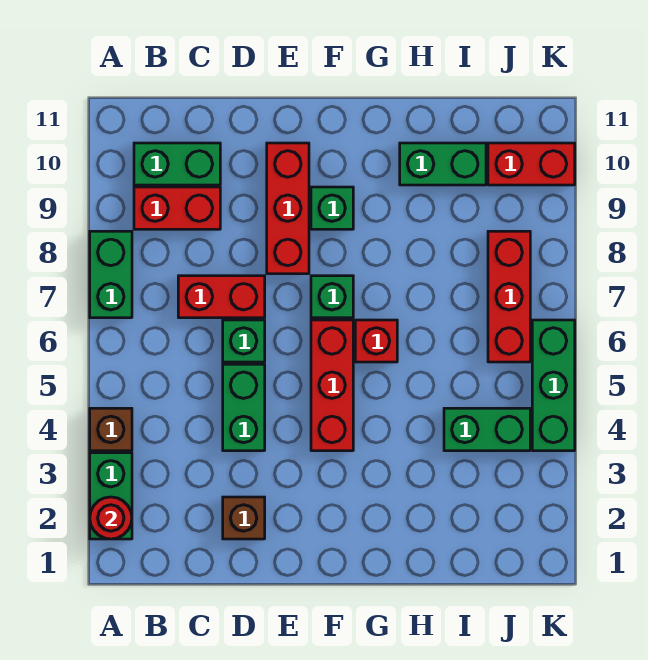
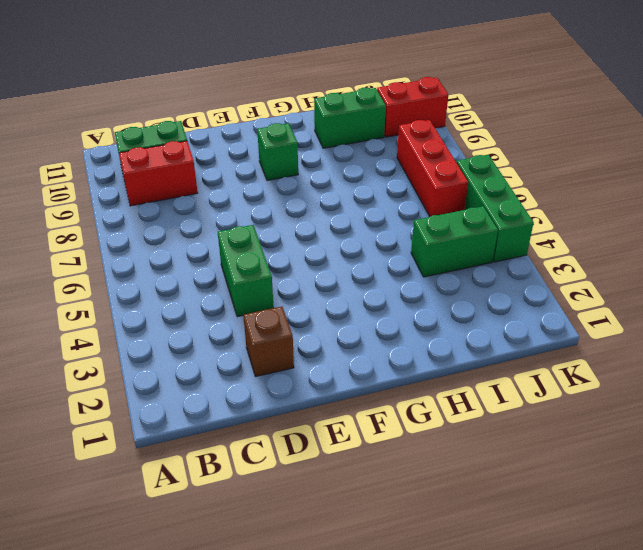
none -> green 1x2 brick [90,453,132,539]
none -> brown 1x1 brick [90,408,132,451]
none -> green 1x2 brick [90,231,132,318]

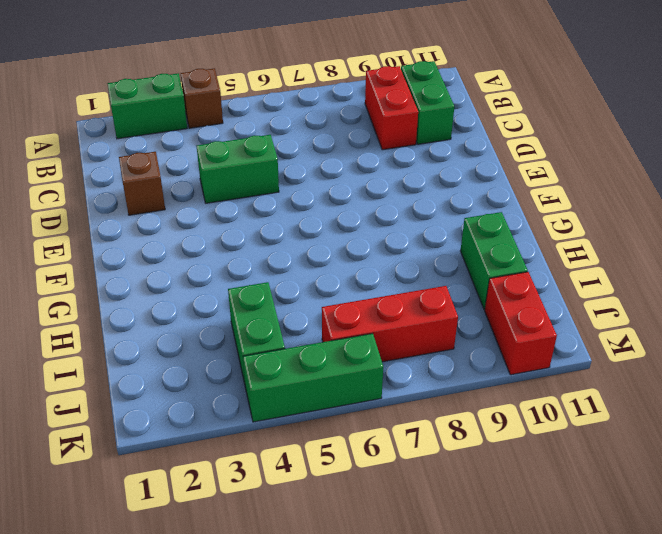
none -> green 1x2 brick [90,231,132,318]
none -> red 1x2 brick [178,276,265,318]
none -> green 1x1 brick [223,320,265,362]

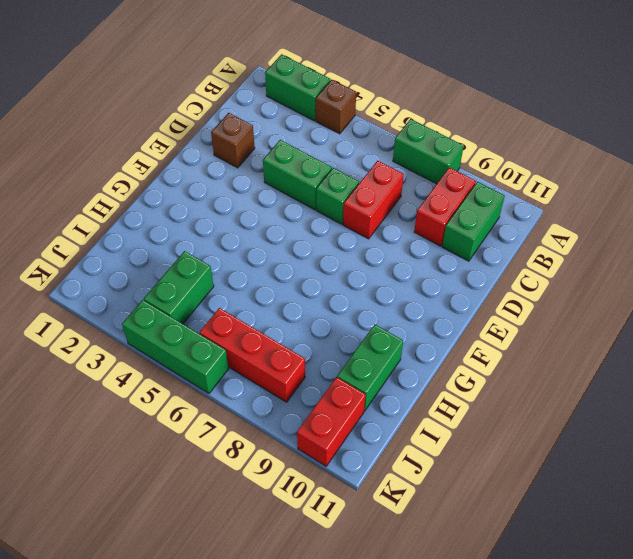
none -> red 1x3 brick [267,143,309,274]
none -> red 1x3 brick [311,320,353,451]
none -> green 1x1 brick [311,276,353,318]

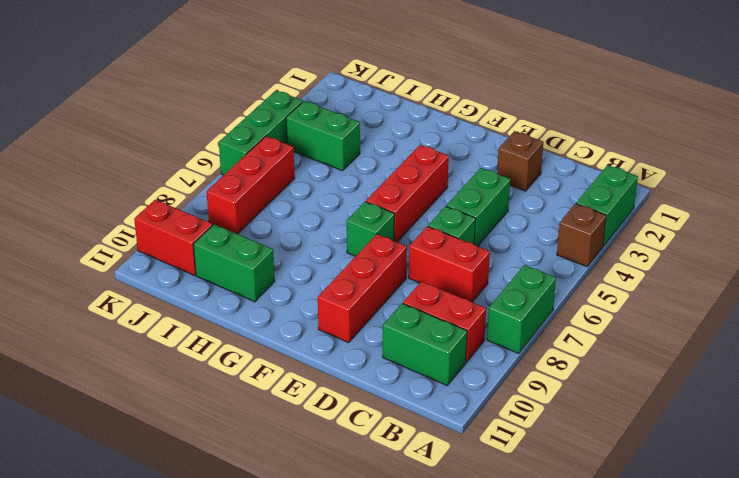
none -> green 1x1 brick [311,187,353,229]
none -> red 1x1 brick [355,320,397,362]
none -> red 1x1 round brick [90,497,132,539]

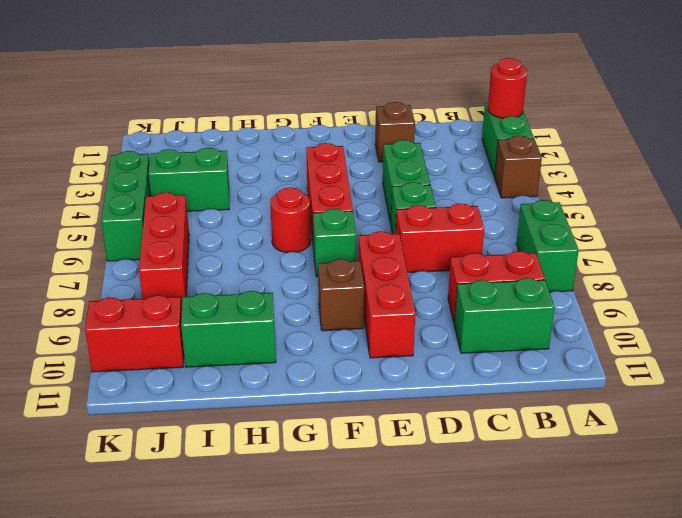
brown 1x1 brick [318,259,364,331] -> green 1x1 brick [311,187,353,229]
red 1x1 round brick [270,187,311,253] -> red 1x1 brick [355,320,397,362]

